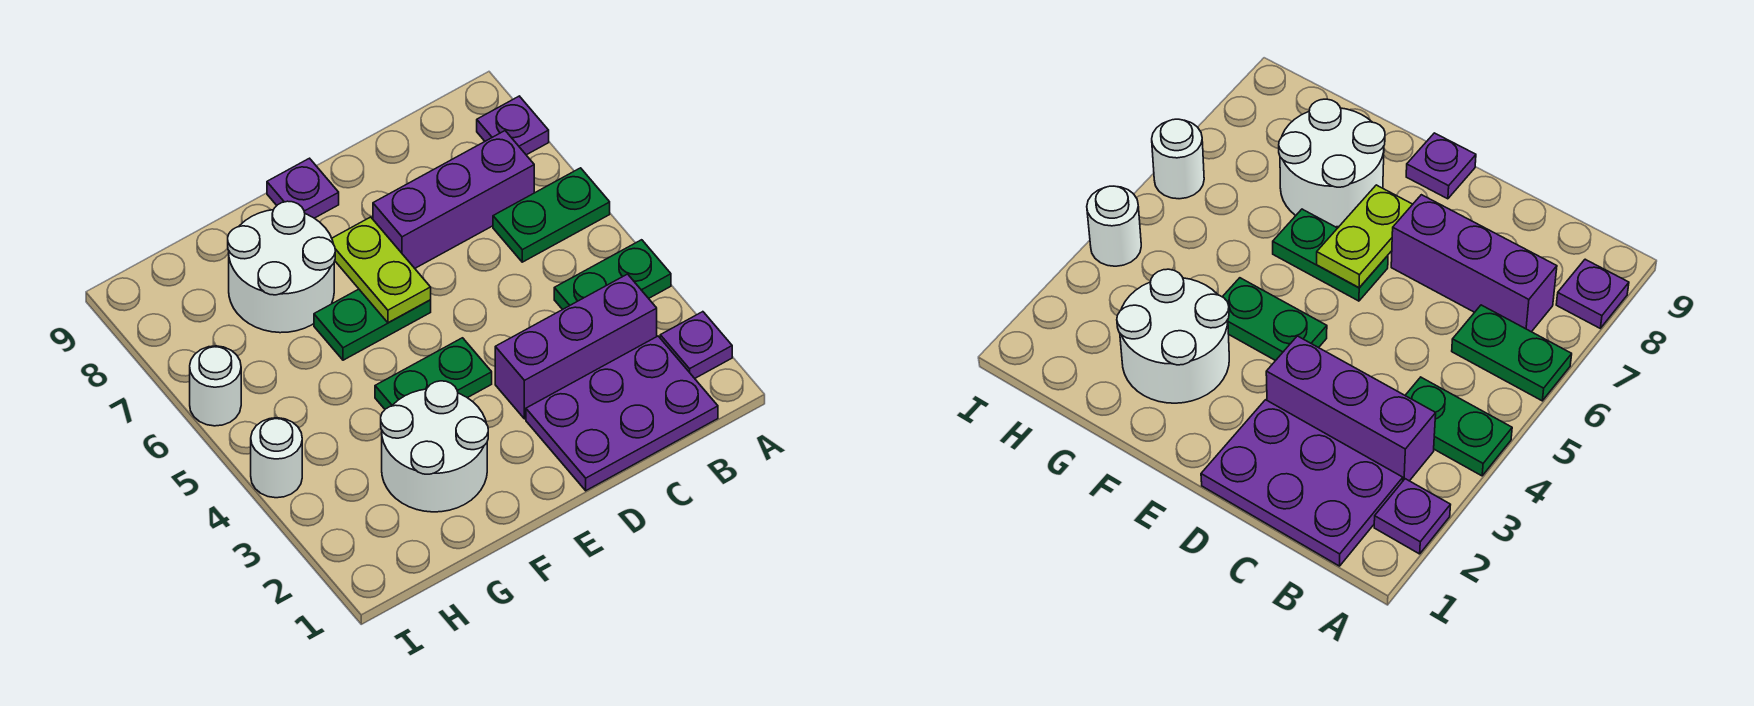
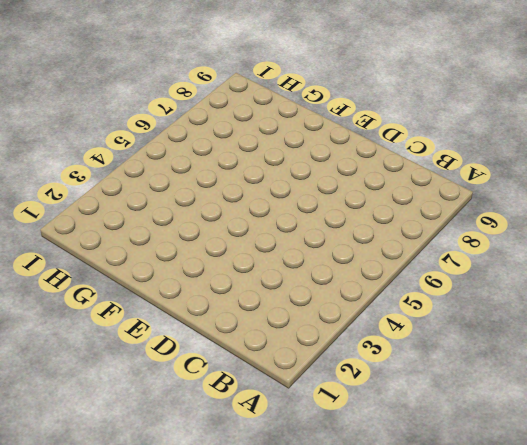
none -> purple 1x1 plate [660,312,732,378]
none -> green 1x2 plate [554,240,671,310]
none -> green 1x2 plate [493,168,610,262]

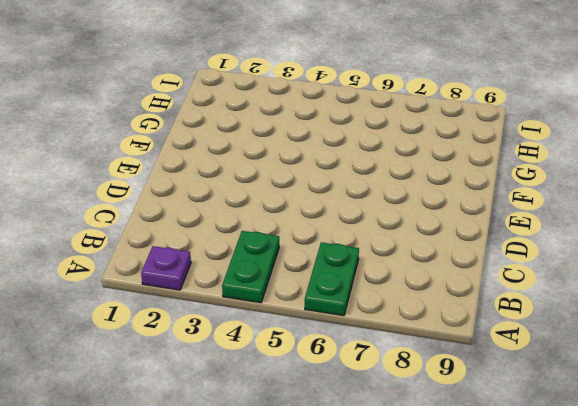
none -> purple 1x1 plate [477,96,549,155]
none -> purple 2x3 plate [526,336,718,491]
none -> purple 1x3 brick [495,274,657,419]

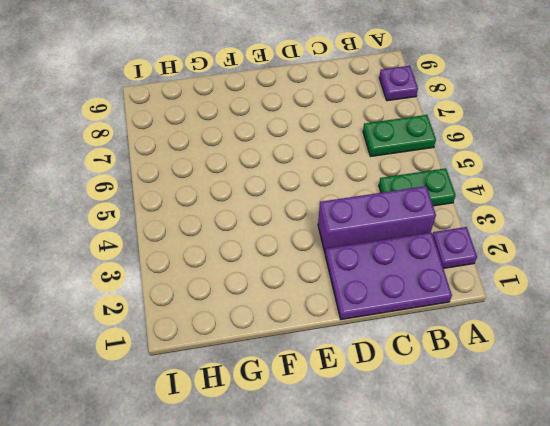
none -> purple 1x3 brick [373,131,534,268]
none -> green 1x2 plate [375,338,492,409]
none -> green 1x2 plate [314,289,431,360]

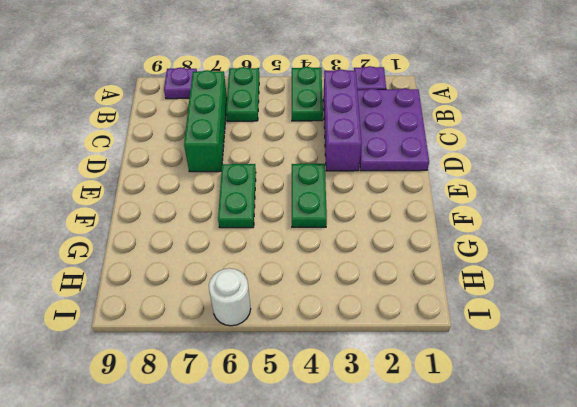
green 1x3 brick [184,70,227,172] -> purple 1x3 brick [373,131,534,268]
none -> purple 1x1 plate [267,158,339,218]
none -> white 2x2 round brick [381,381,488,512]
none -> white 2x2 round brick [228,201,335,333]

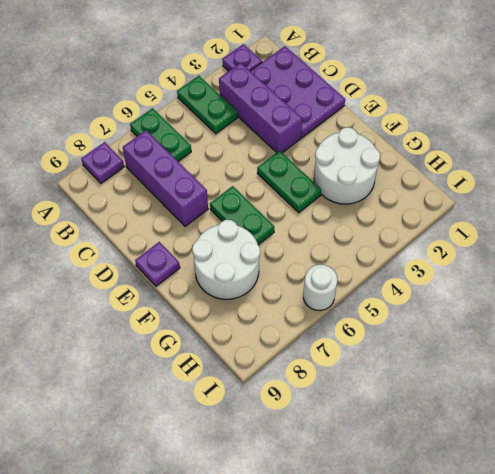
none -> white 1x1 round brick [251,418,302,498]
none -> lime 1x2 plate [332,217,431,323]

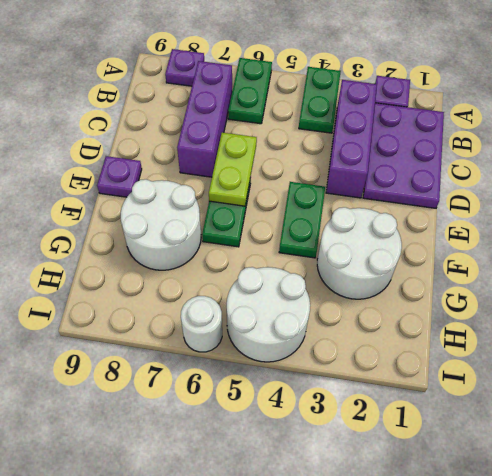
lime 1x2 plate [209,132,257,206] -> lime 1x2 plate turned to [332,217,431,323]
white 2x2 round brick [227,267,310,362] -> white 1x1 round brick [251,418,302,498]

